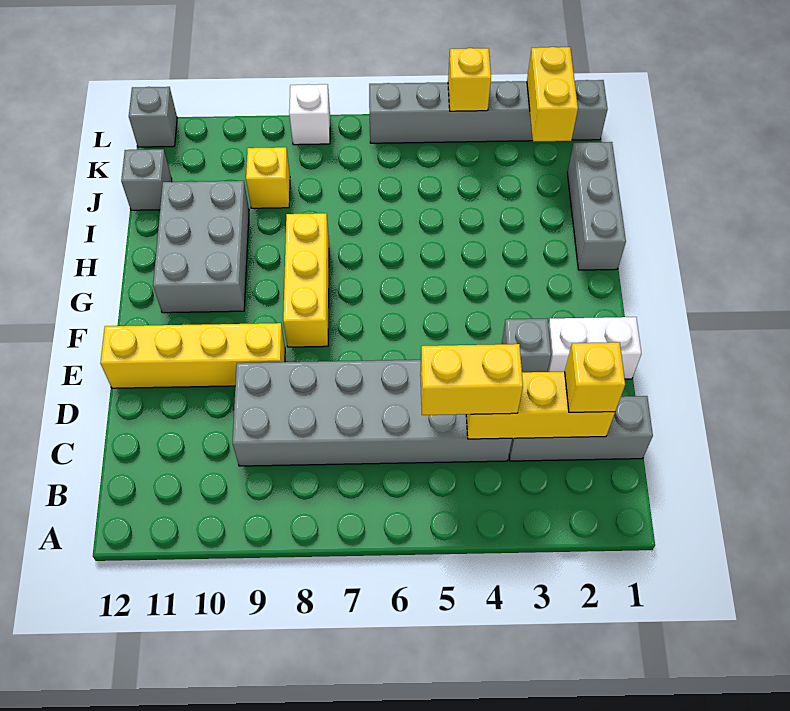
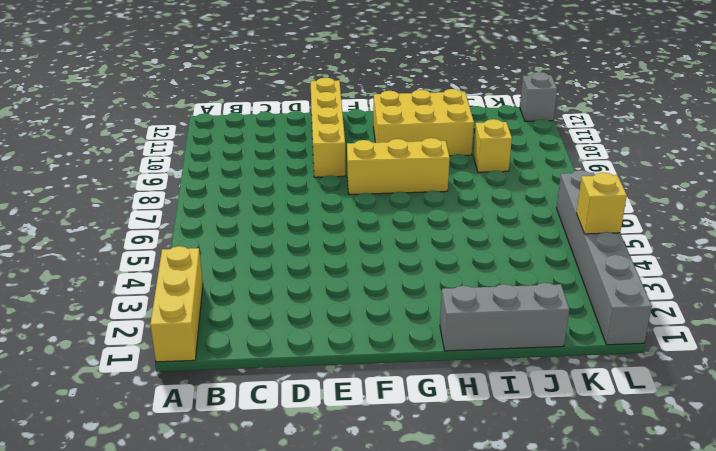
yellow 1x3 brick [150,246,203,362] -> yellow 1x3 brick moved to [466,372,615,439]
yellow 2x3 brick [373,89,474,156] -> grey 2x3 brick [153,181,249,313]
none -> grey 1x3 brick [509,396,653,461]
none -> grey 2x6 brick [233,360,512,466]
none -> white 1x2 brick [547,317,641,379]

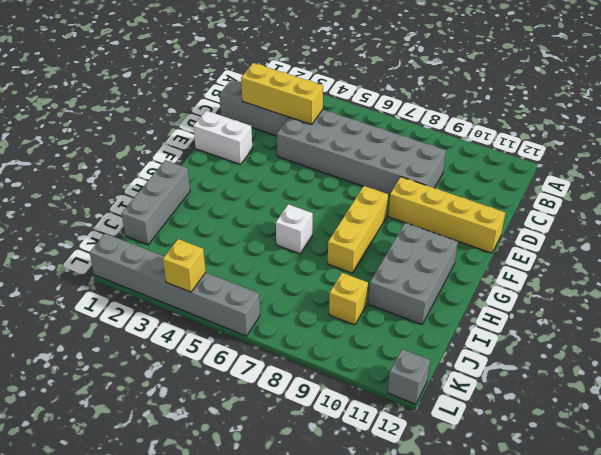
white 1x1 brick [276,204,313,254] -> white 1x1 brick moved to [289,84,330,145]
none -> grey 1x1 brick [502,318,551,372]
none -> grey 1x1 brick [121,149,172,210]
none -> yellow 1x2 brick [527,47,578,142]

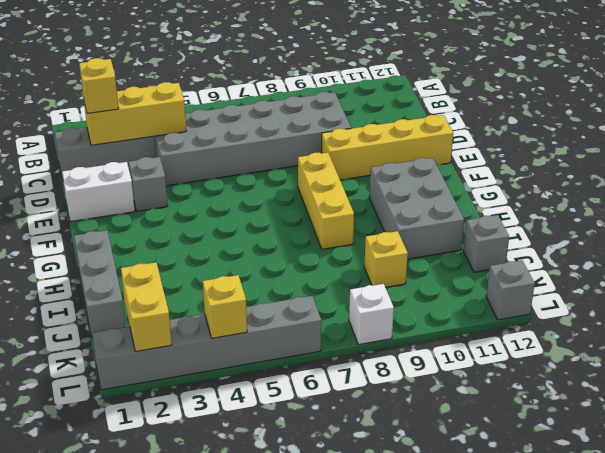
none -> yellow 1x2 brick [420,344,523,415]

